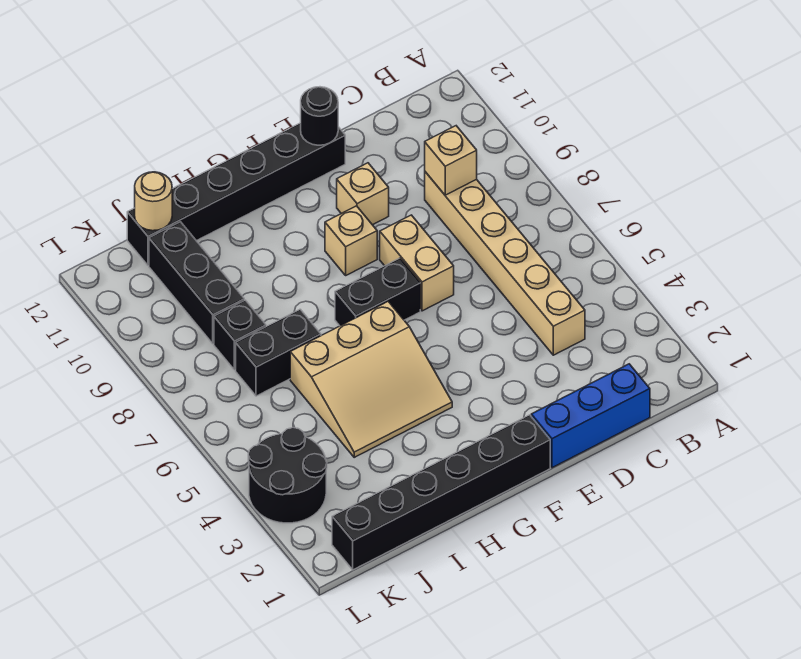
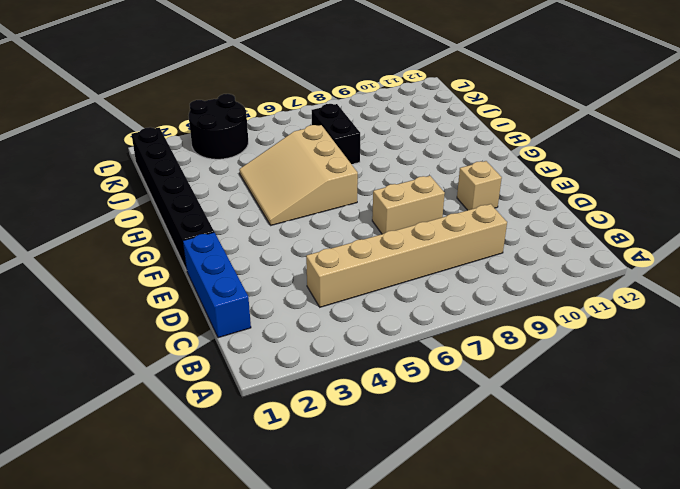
none -> black 1x6 brick [127,123,345,265]
none -> black 1x2 brick [335,258,420,326]
none -> tan 1x1 brick [325,206,377,275]

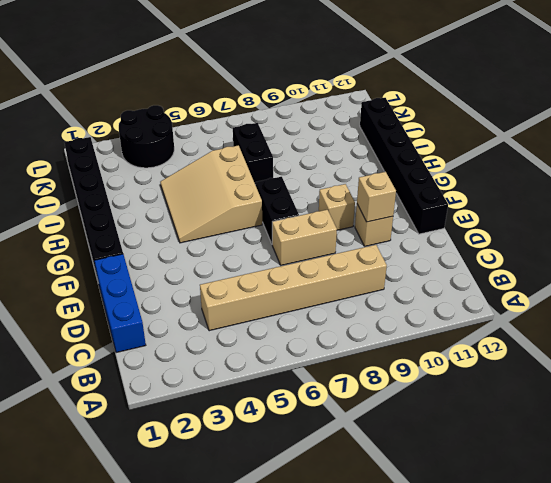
tan 1x1 brick [357,172,396,222] -> tan 1x1 brick moved to [425,126,477,195]
none -> black 1x1 brick [214,300,266,370]
none -> black 1x3 brick [149,222,244,344]
none -> black 1x1 round brick [301,87,338,145]

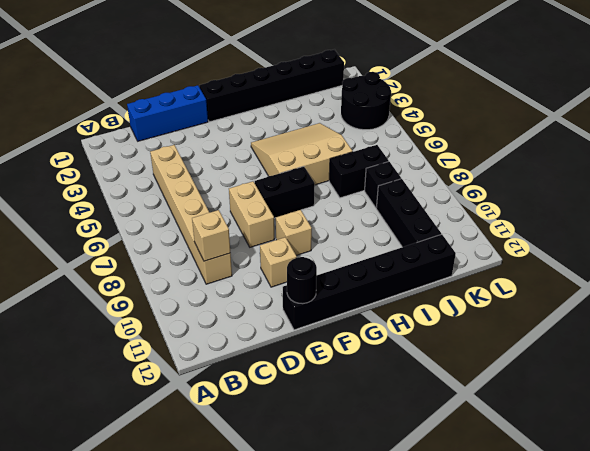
none -> tan 1x1 round brick [135,172,172,231]

